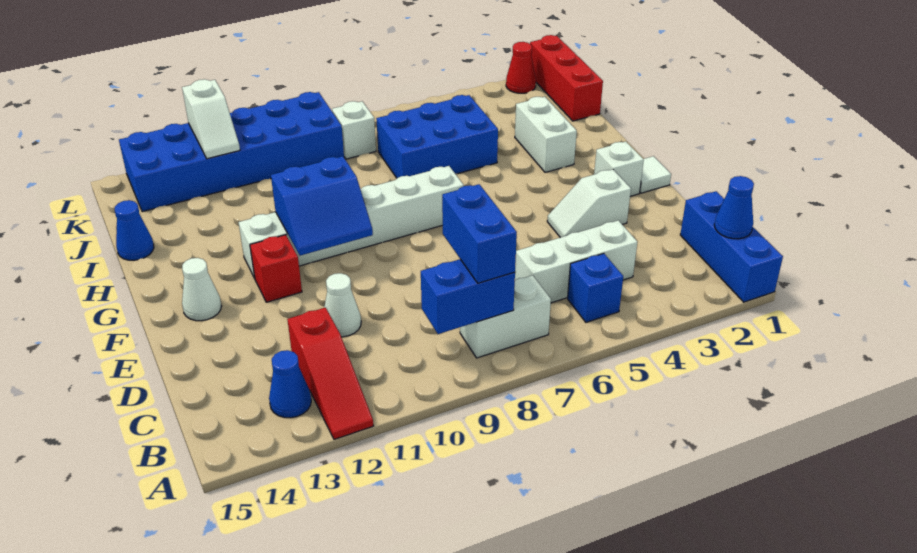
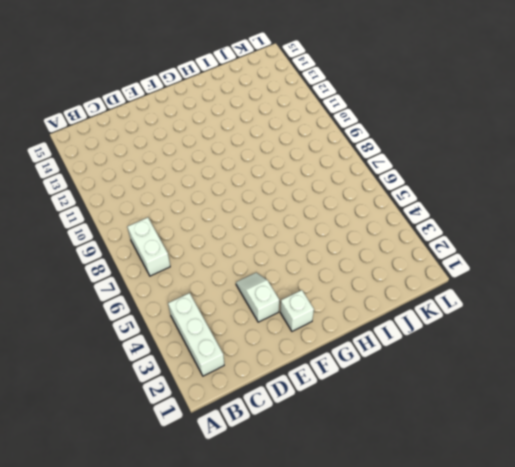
white 1x3 brick [168,293,224,376] -> white 1x3 brick moved to [515,220,637,303]
none -> blue 1x3 brick [680,191,783,302]
none -> red 1x3 slope [287,308,373,439]
none -> blue 1x1 brick [568,253,623,322]

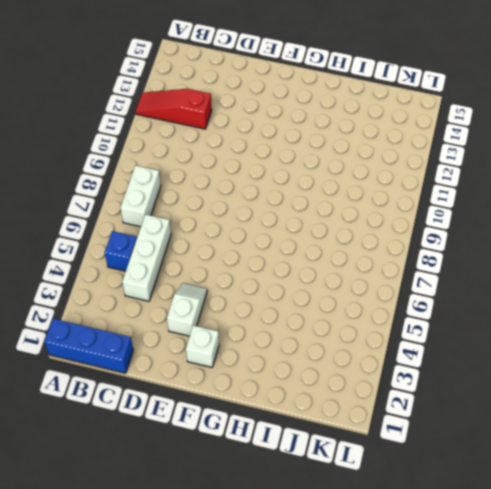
none -> blue 1x1 cone [269,350,311,418]
none -> white 1x1 cone [324,273,361,337]
none -> white 1x1 tile [640,156,671,193]

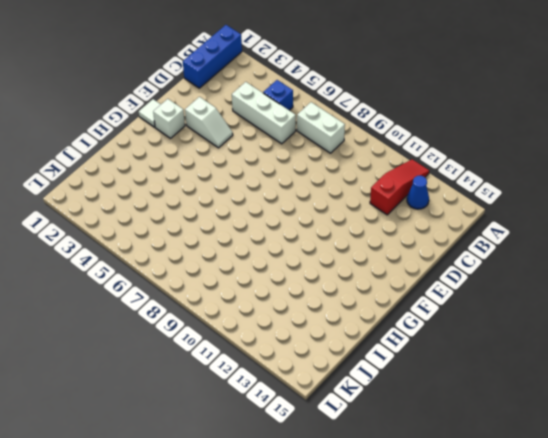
none -> white 1x1 cone [324,273,361,337]
none -> red 1x1 brick [250,235,302,302]
none -> white 1x1 cone [182,258,222,321]

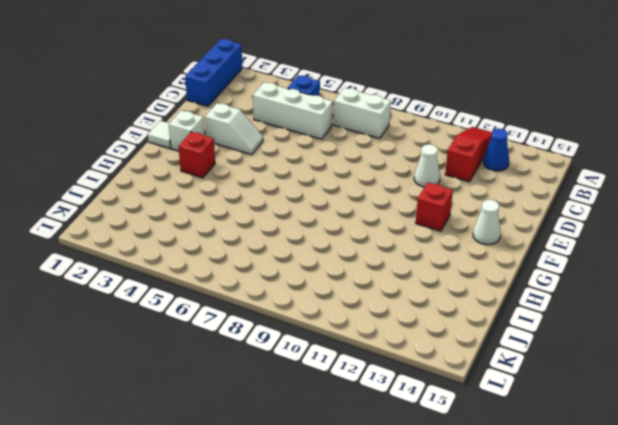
red 1x1 brick [178,132,215,178] -> none
none -> white 1x6 brick [239,166,464,278]
none -> white 1x2 brick [515,97,577,172]
none -> blue 2x3 brick [376,95,498,178]

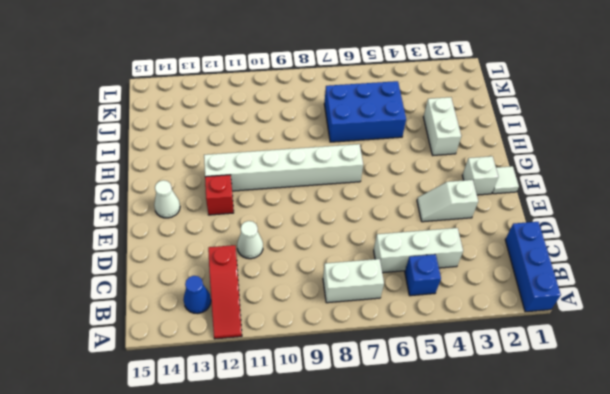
none -> blue 1x1 cone [115,200,154,260]
none -> red 1x3 brick [530,35,603,121]
none -> white 1x1 brick [332,101,376,159]

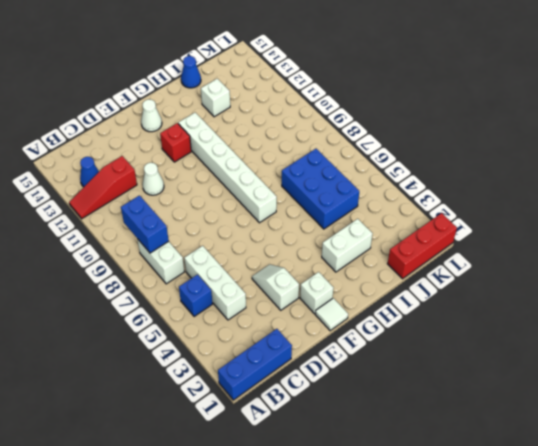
white 1x1 brick [201,79,230,117] -> white 1x1 brick moved to [332,101,376,159]
none -> blue 2x6 brick [119,92,344,212]
none -> red 1x1 cone [506,42,536,93]
none -> blue 1x1 cone [714,176,754,239]

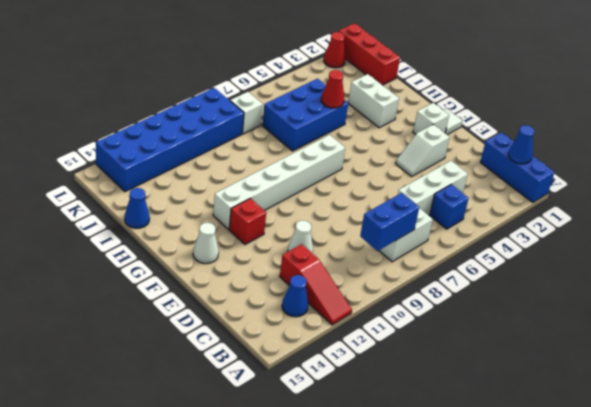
red 1x1 cone [321,70,344,108] -> none
none -> blue 2x2 slope [271,156,373,256]
none -> white 1x2 slope [182,79,240,159]
none -> blue 1x2 brick [442,184,517,283]

